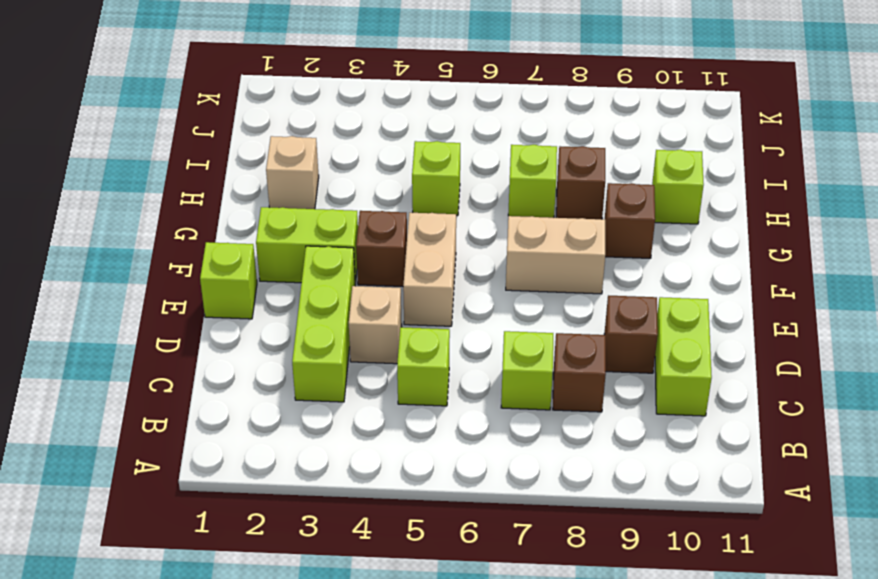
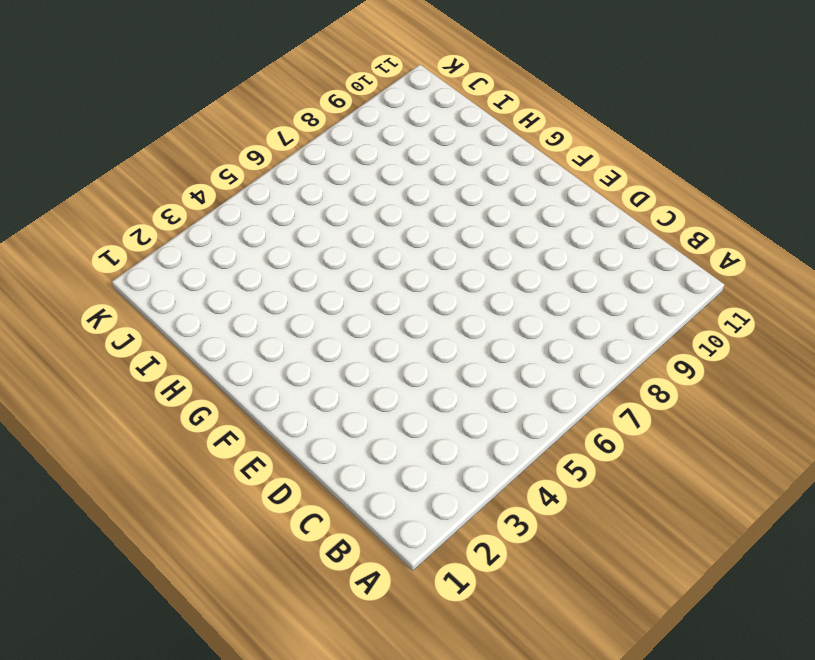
none -> lime 1x3 brick [292,246,355,402]
none -> lime 1x1 brick [397,327,450,406]
none -> lime 1x1 brick [501,331,553,410]

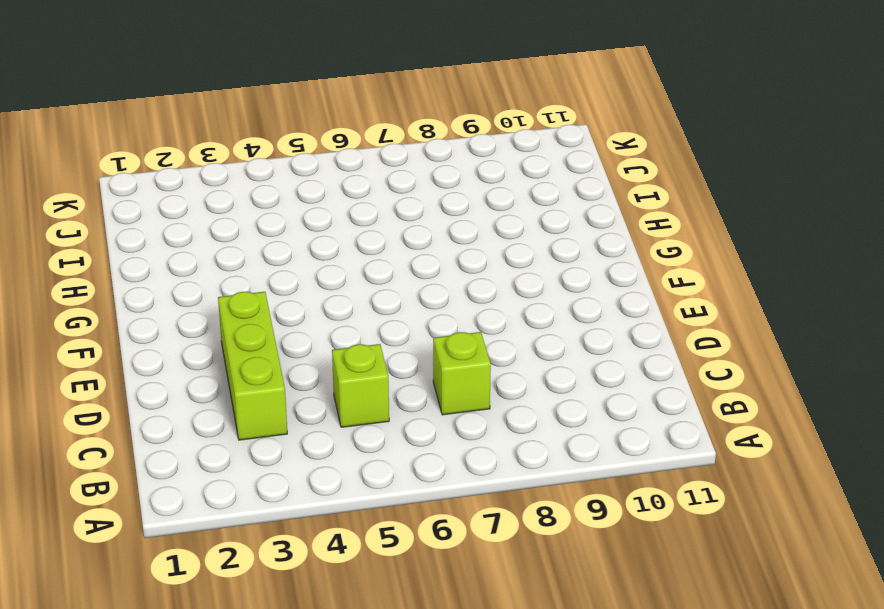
none -> brown 1x1 brick [553,333,606,412]
none -> lime 1x2 brick [655,297,712,416]
none -> tan 1x1 brick [349,286,402,364]

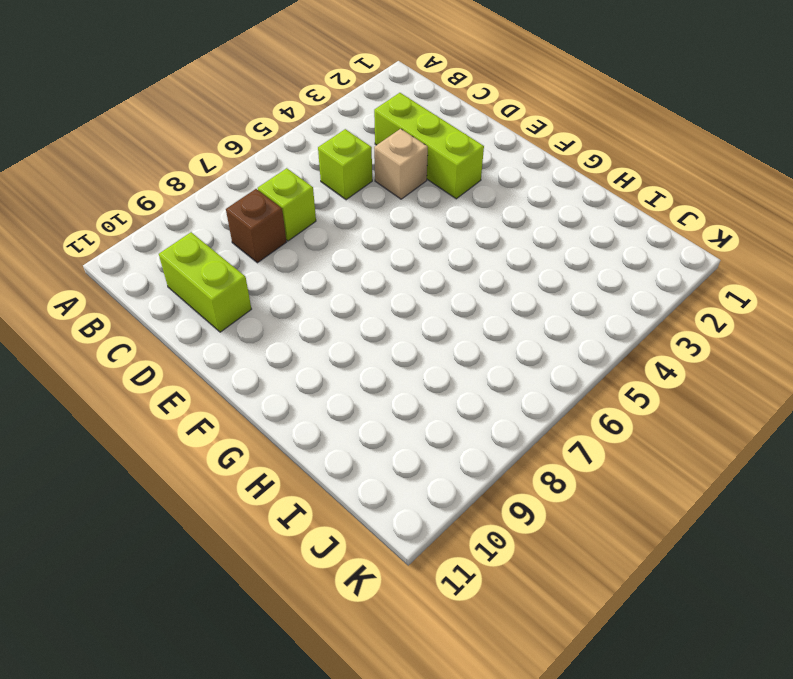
none -> brown 1x1 brick [604,296,658,373]
none -> lime 1x1 brick [200,242,257,319]
none -> tan 1x2 brick [403,213,456,326]

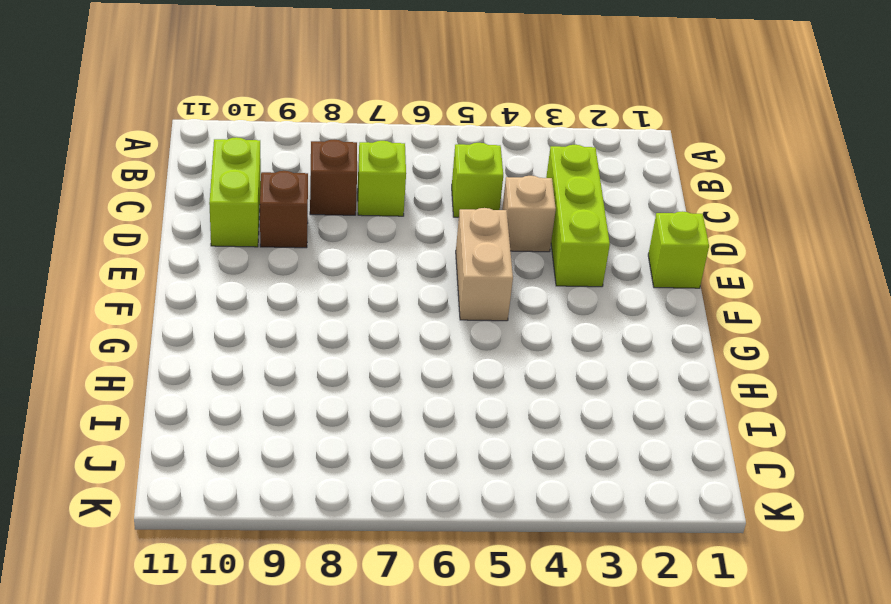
none -> lime 1x2 brick [256,207,358,284]
none -> brown 1x1 brick [356,211,407,286]
none -> tan 1x2 brick [506,216,605,294]

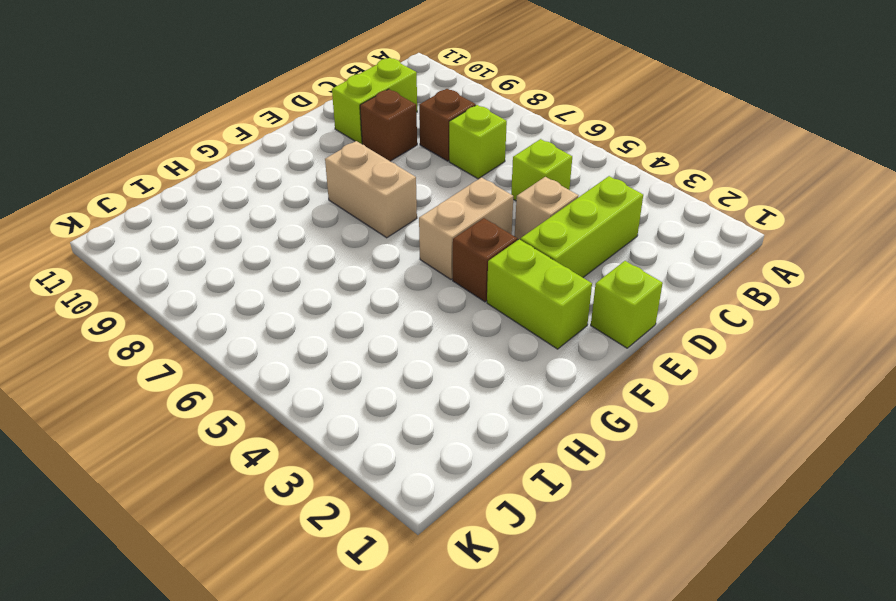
none -> brown 1x1 brick [605,183,655,258]
none -> tan 1x1 brick [266,136,319,209]
none -> lime 1x1 brick [412,141,460,216]

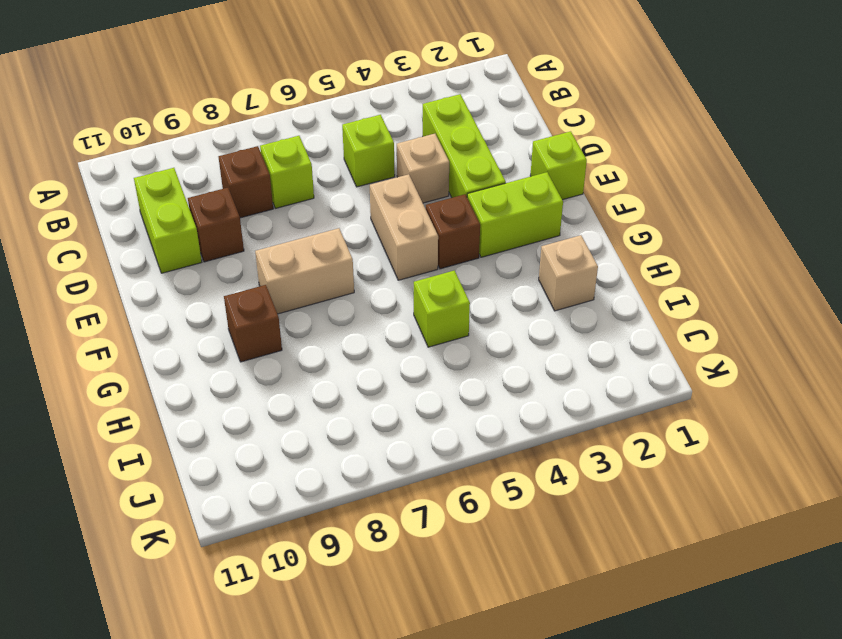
none -> lime 1x1 brick [508,145,557,218]
none -> brown 1x1 brick [556,146,605,219]
none -> lime 1x1 brick [652,150,704,224]

